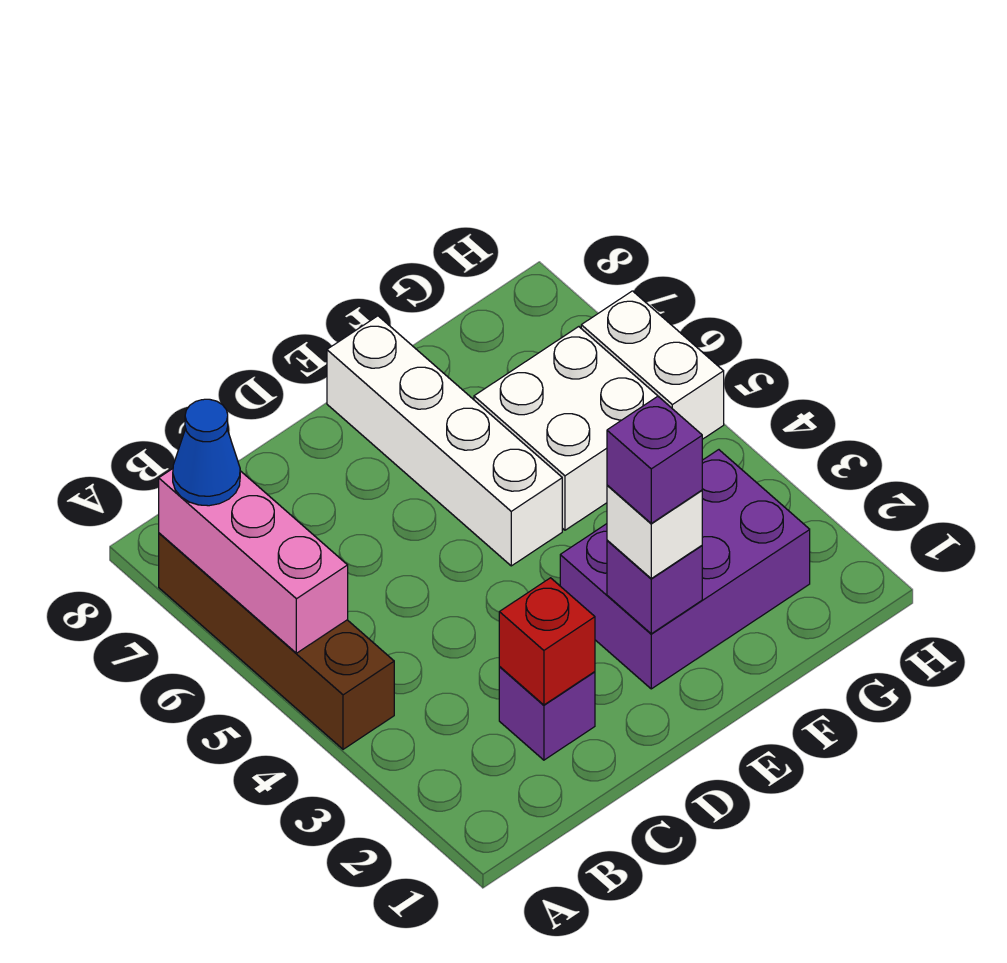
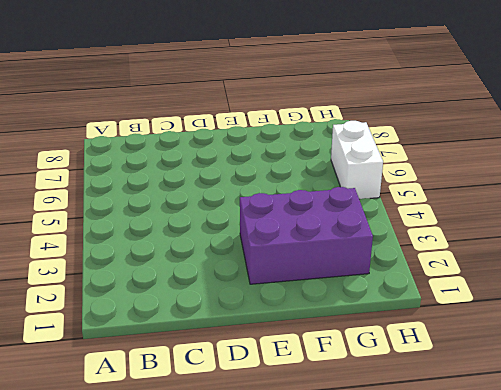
none -> brown 1x4 brick [159,533,394,749]
none -> purple 1x1 brick [499,667,595,760]
none -> white 1x4 brick [327,316,562,566]

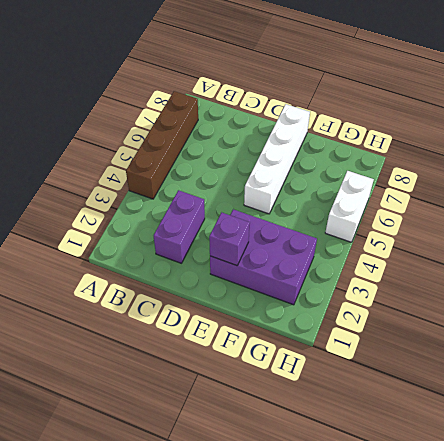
purple 1x2 brick [154,190,205,263] -> purple 1x1 brick [499,667,595,760]
none -> white 2x2 brick [474,327,657,530]
none -> pink 1x3 brick [159,469,348,653]
none -> red 1x1 brick [499,578,595,705]

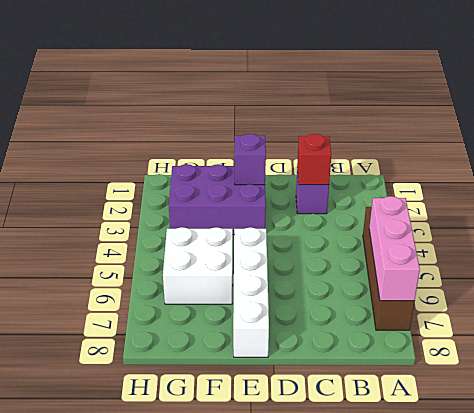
none -> white 1x2 brick [581,291,724,439]
none -> blue 1x1 cone [173,399,240,506]
none -> white 1x1 brick [607,485,702,578]

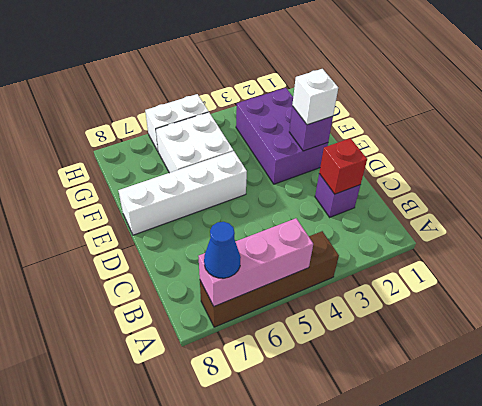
none -> purple 1x1 brick [607,396,702,523]

